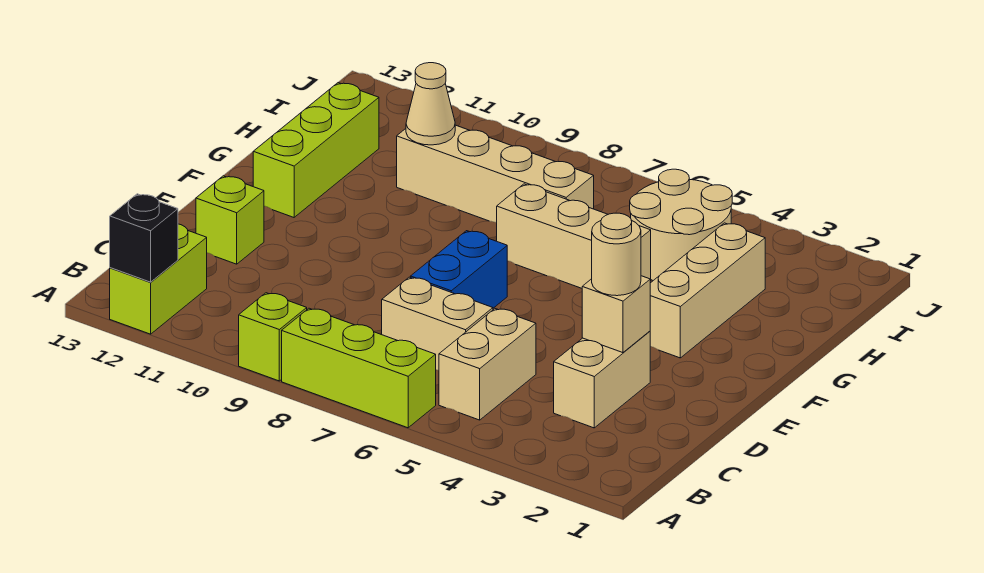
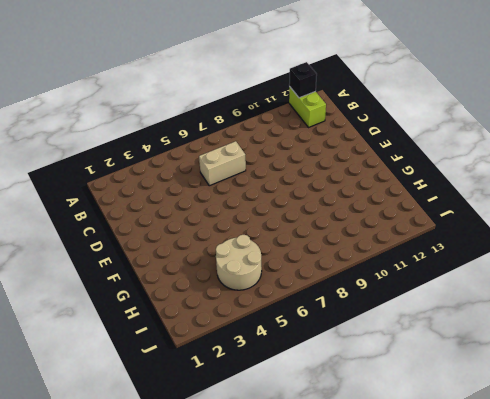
none -> lime 1x3 brick [282,308,436,428]
none -> lime 1x1 brick [239,293,307,381]
none -> tan 1x2 brick [439,309,536,420]

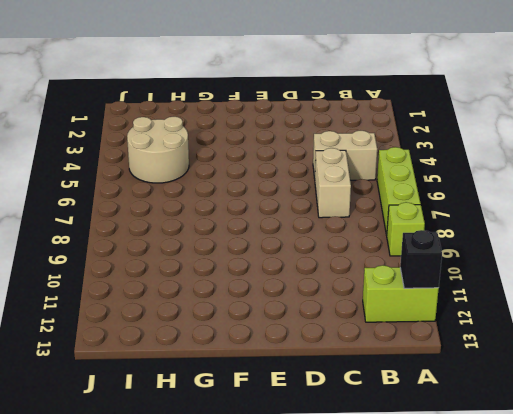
none -> tan 1x2 brick [554,331,650,428]
none -> blue 1x2 brick [411,231,507,308]
none -> lime 1x1 brick [196,176,264,264]

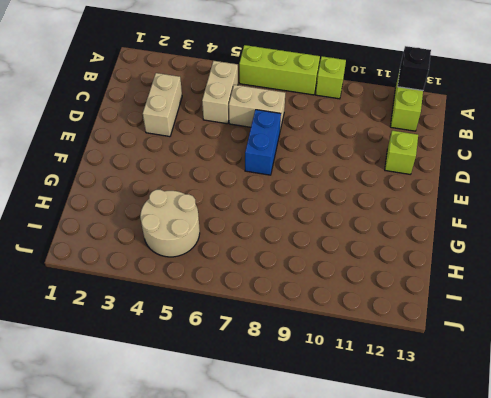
none -> tan 1x3 brick [650,223,765,358]
none -> lime 1x3 brick [253,83,379,217]
none -> tan 1x3 brick [497,184,651,288]

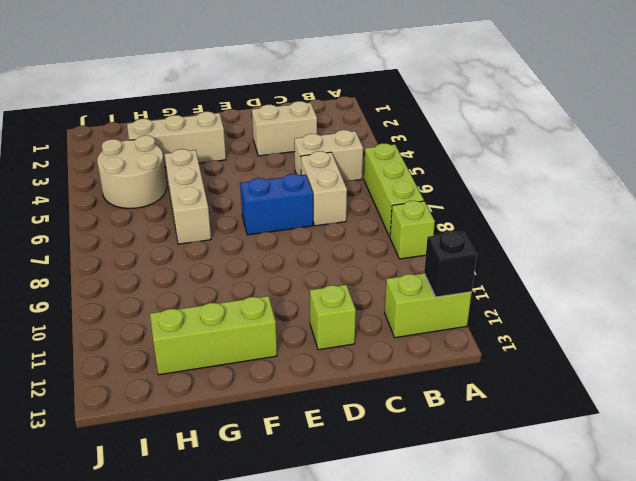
none -> tan 1x4 brick [397,125,594,223]
none -> tan 1x1 brick [582,276,650,353]
none -> tan 1x1 cone [406,63,455,145]

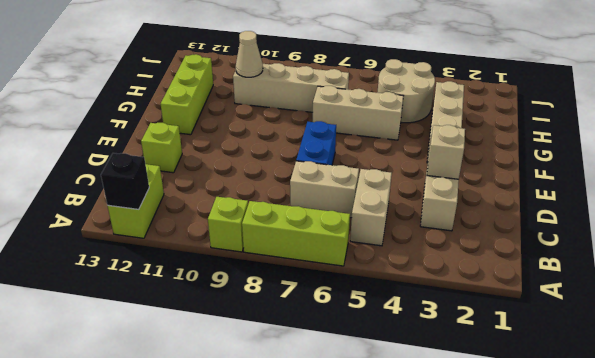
none -> tan 1x1 round brick [592,213,641,296]

